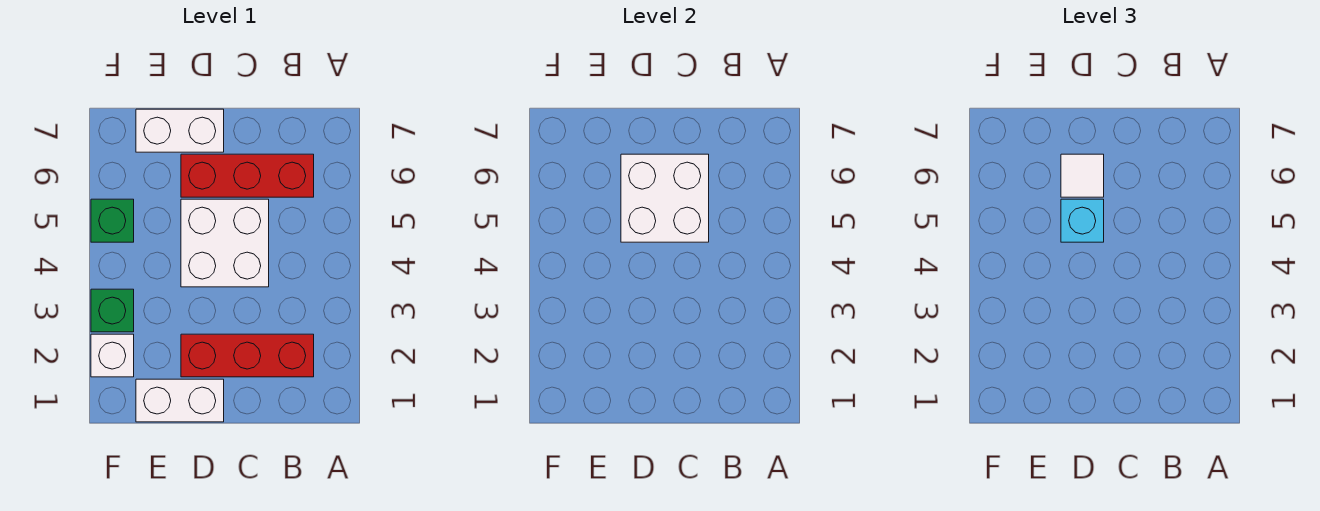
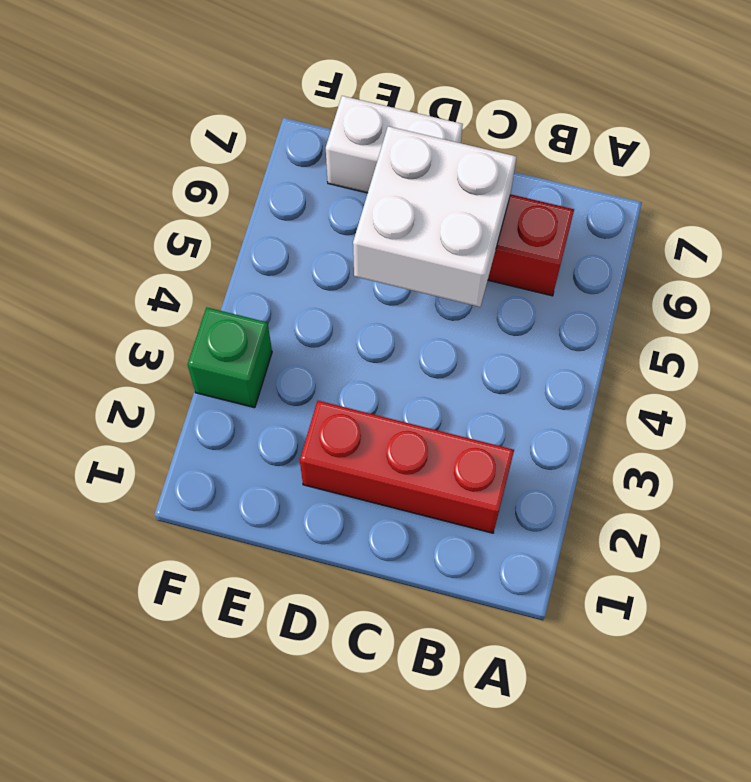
none -> white 2x2 brick [181,199,269,287]
none -> white 1x2 brick [136,379,224,422]

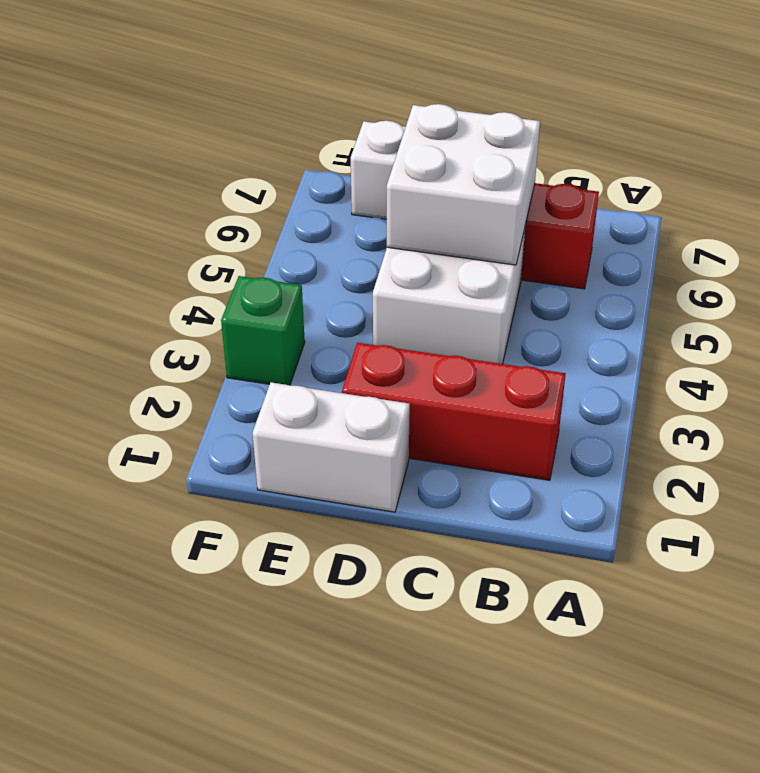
none -> white 1x1 brick [91,334,134,377]
none -> green 1x1 brick [91,199,134,242]

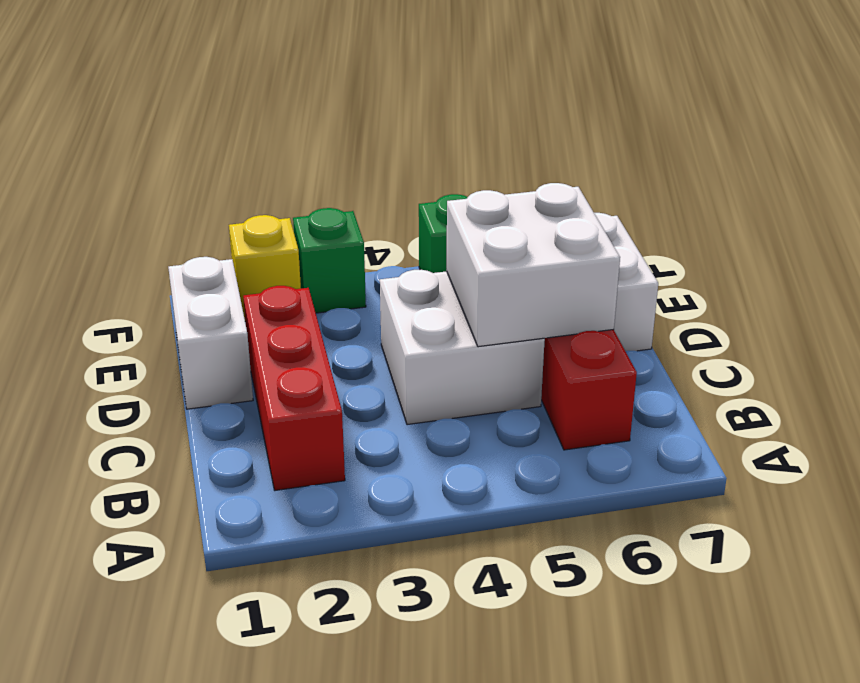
yellow 1x1 brick [229,215,301,319] -> white 1x1 brick [91,334,134,377]
none -> cyan 1x1 brick [1061,199,1104,242]
none -> white 1x1 tile [1061,154,1104,197]

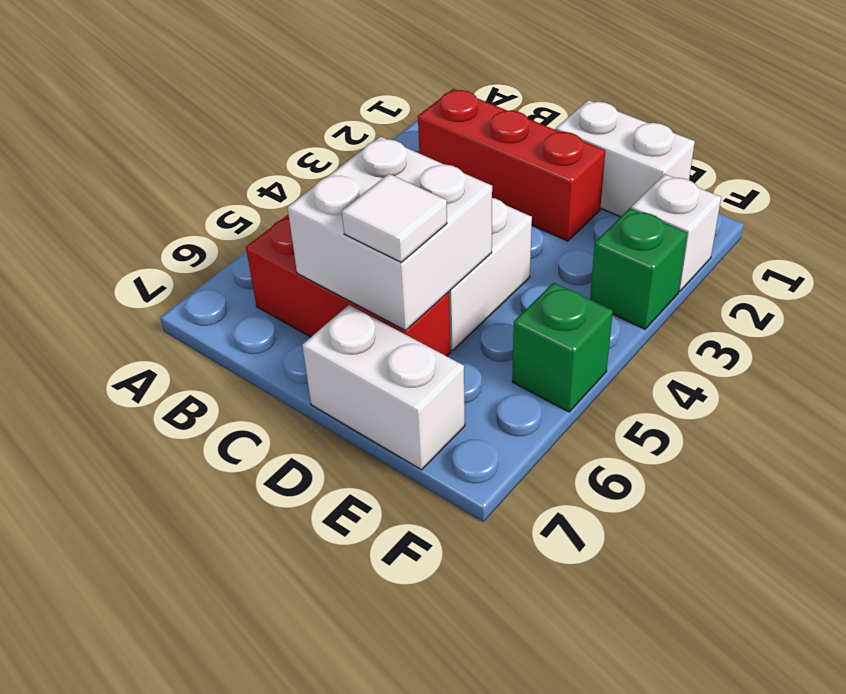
none -> cyan 1x1 brick [1061,199,1104,242]

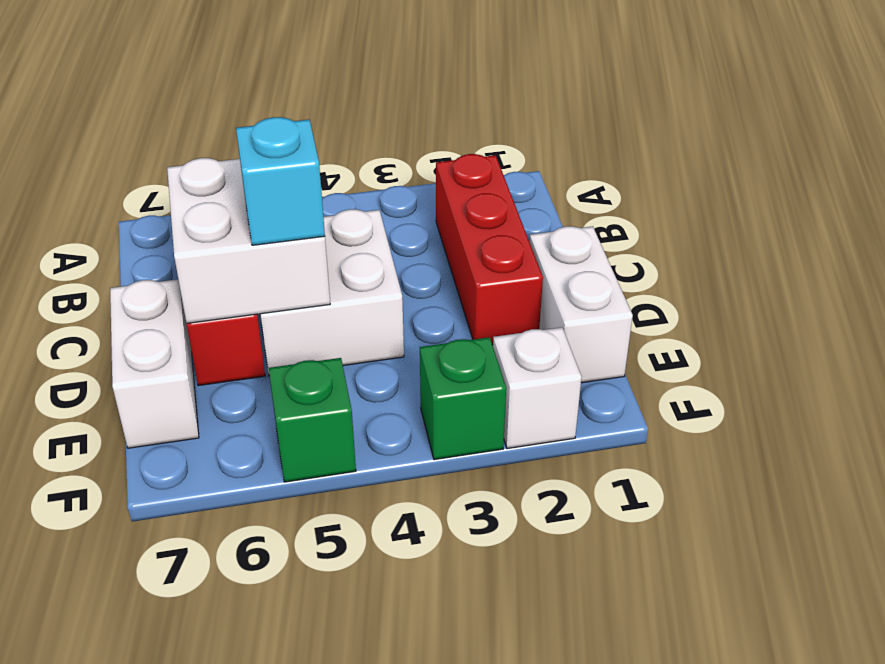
none -> white 1x1 tile [1061,154,1104,197]

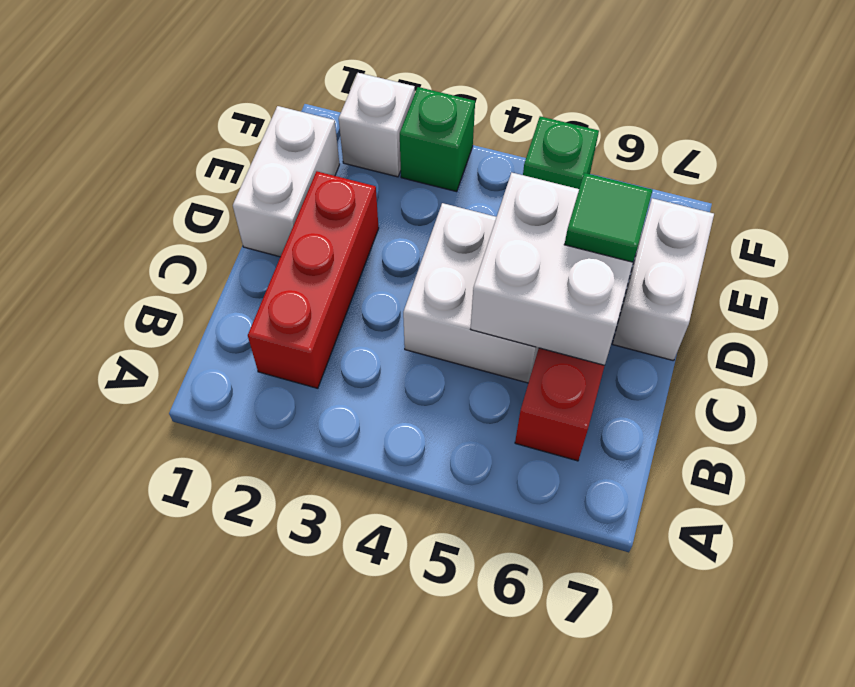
green 1x1 tile [564,173,652,262] -> white 1x1 tile [1061,154,1104,197]
none -> cyan 1x1 brick [1061,199,1104,242]

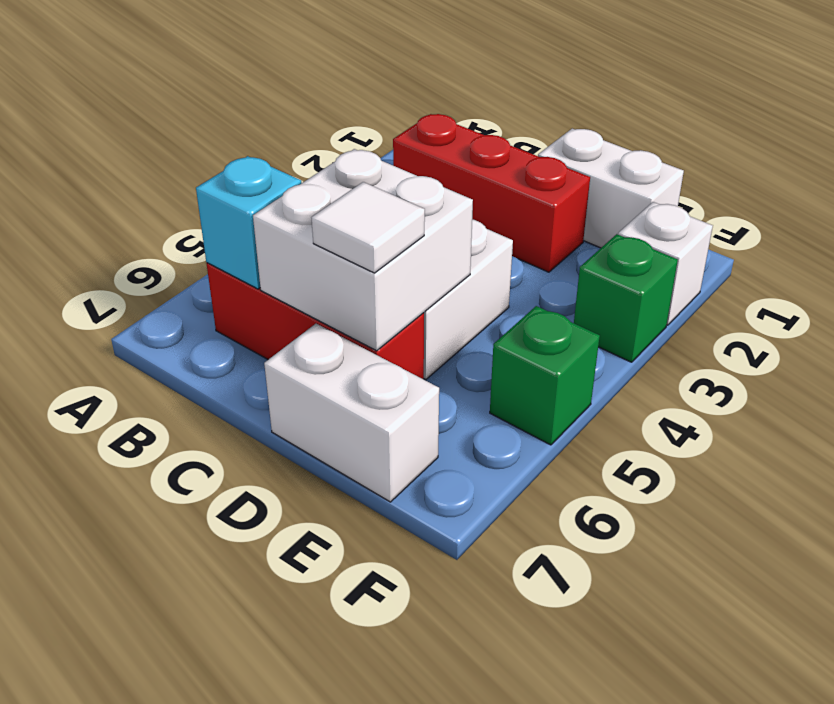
cyan 1x1 brick [196,156,302,289] -> cyan 1x1 brick moved to [1061,199,1104,242]

